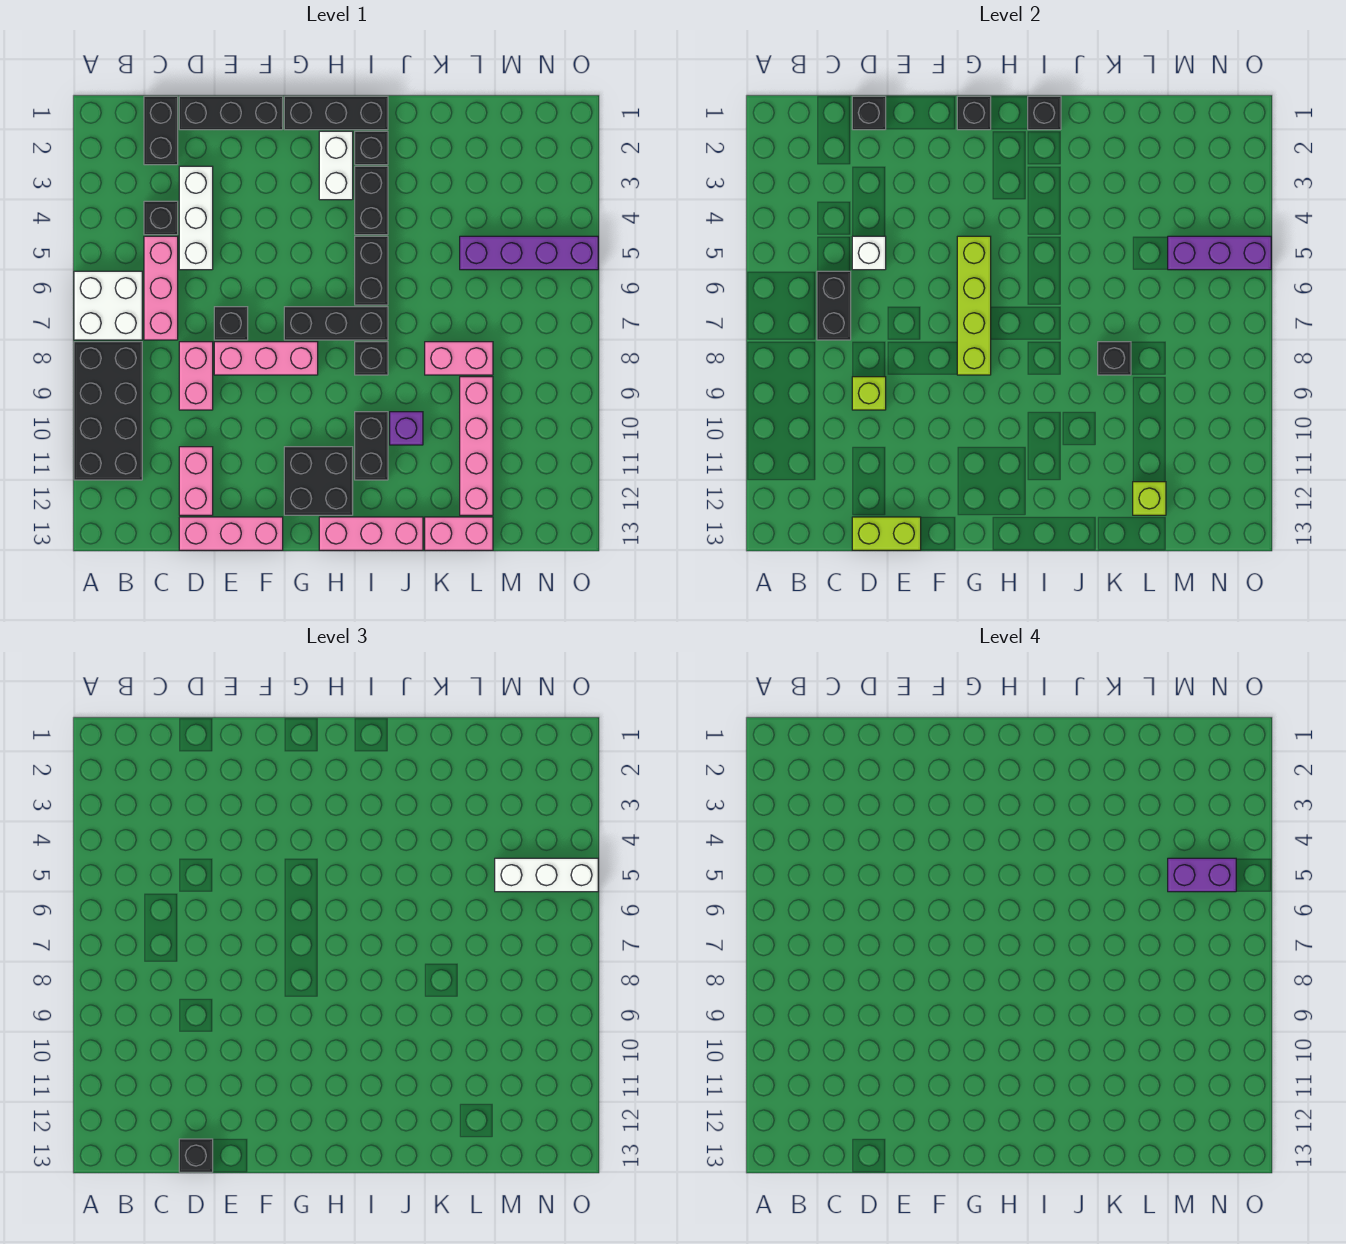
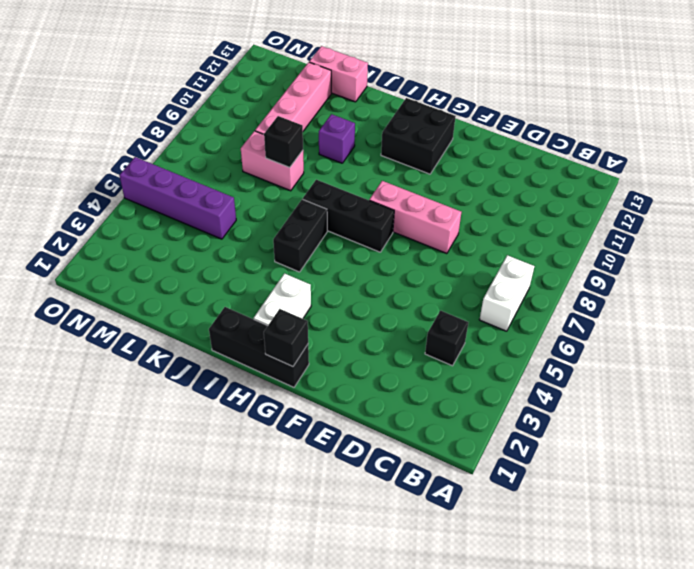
white 1x2 brick [479,255,534,331] -> white 2x2 brick [74,271,142,340]
none -> black 2x4 brick [74,342,142,480]
none -> black 1x2 brick [144,96,178,165]
none -> pink 1x3 brick [144,236,178,340]
none -> black 1x3 brick [179,96,283,130]

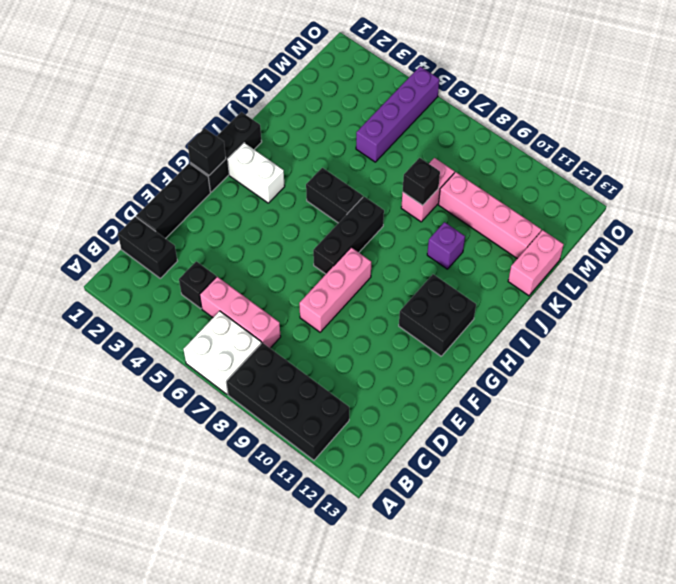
none -> white 1x3 brick [179,166,213,270]
none -> pink 1x2 brick [179,342,213,410]
none -> pink 1x2 brick [179,447,213,515]
none -> pink 1x3 brick [179,517,283,550]

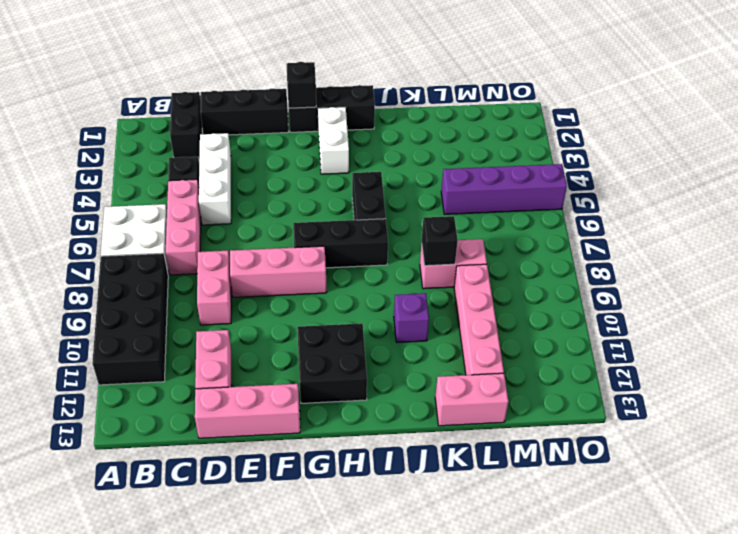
none -> black 1x1 brick [214,307,248,340]
none -> pink 1x3 brick [319,517,423,550]
none -> black 1x1 brick [355,131,388,165]
none -> black 1x2 brick [355,166,388,235]

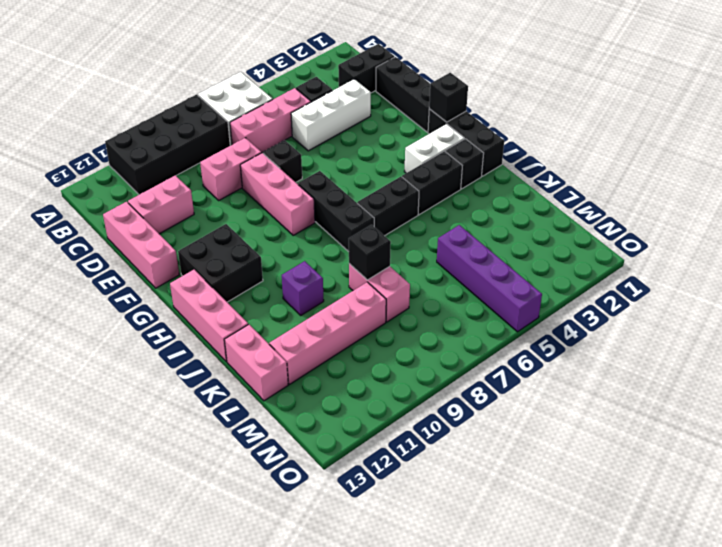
none -> black 1x1 brick [355,342,388,375]
none -> black 1x2 brick [355,412,388,480]
none -> black 1x2 brick [817,271,851,340]
none -> black 1x1 brick [852,96,886,130]

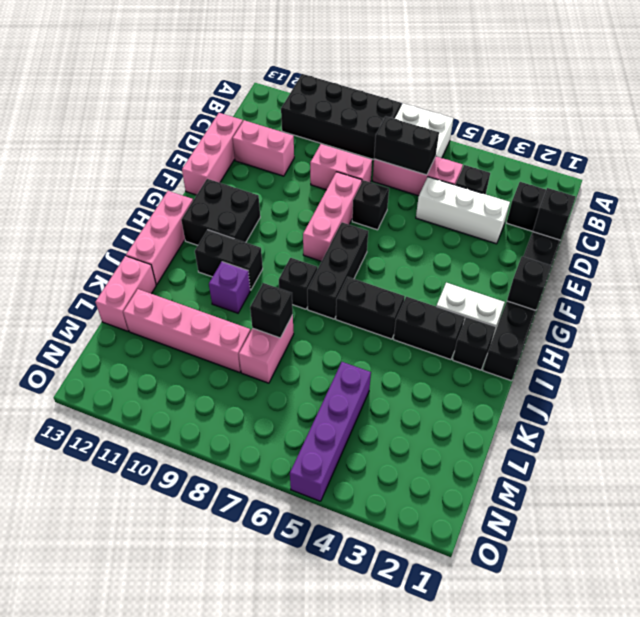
none -> white 1x1 brick [852,236,886,270]
none -> lime 1x1 brick [852,377,886,410]
none -> lime 1x2 brick [852,517,921,550]
none -> lime 1x4 brick [957,236,991,375]

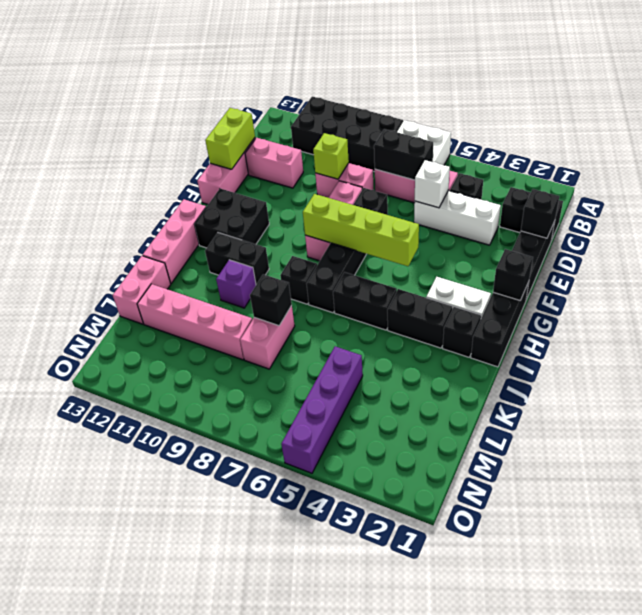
none -> black 1x1 brick [1028,96,1061,130]
none -> lime 1x1 brick [1133,482,1166,515]
none -> purple 1x3 brick [1168,236,1271,270]
none -> black 1x1 brick [179,1139,213,1172]

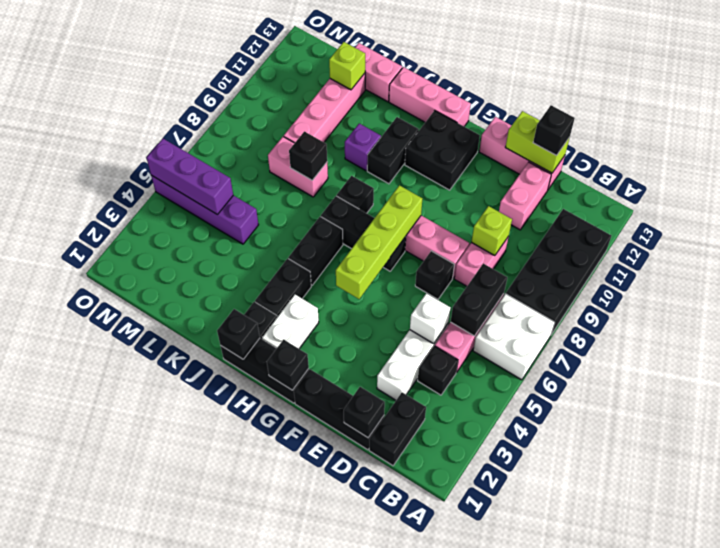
none -> white 1x3 brick [495,858,598,892]
none -> purple 1x2 brick [1168,858,1236,892]

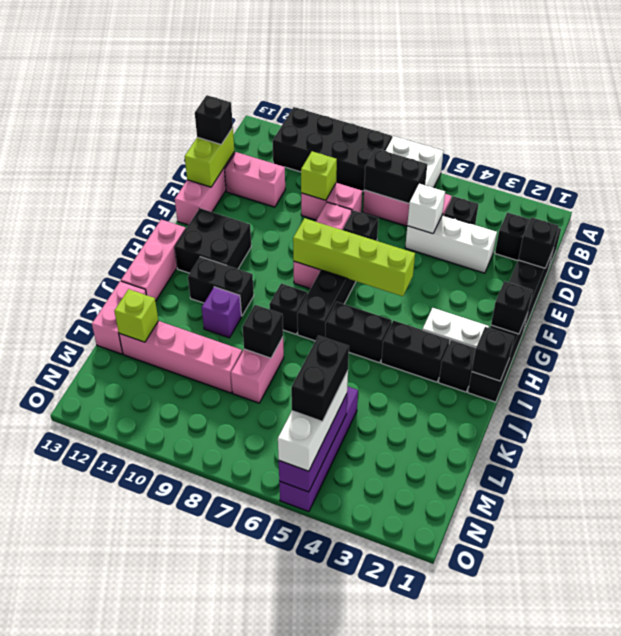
black 1x2 brick [291,336,349,421] -> purple 1x2 brick [1168,858,1236,892]

